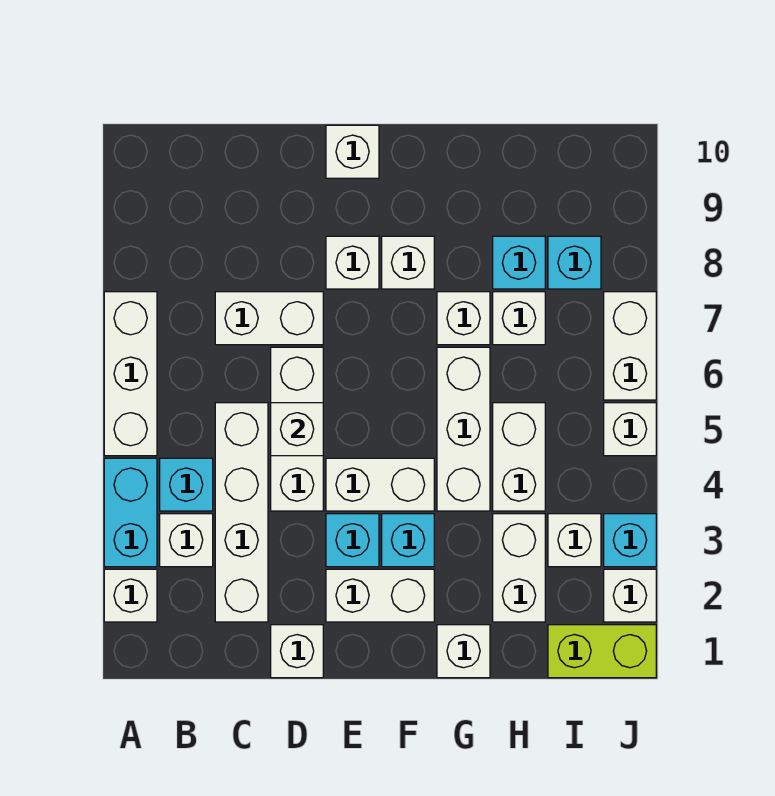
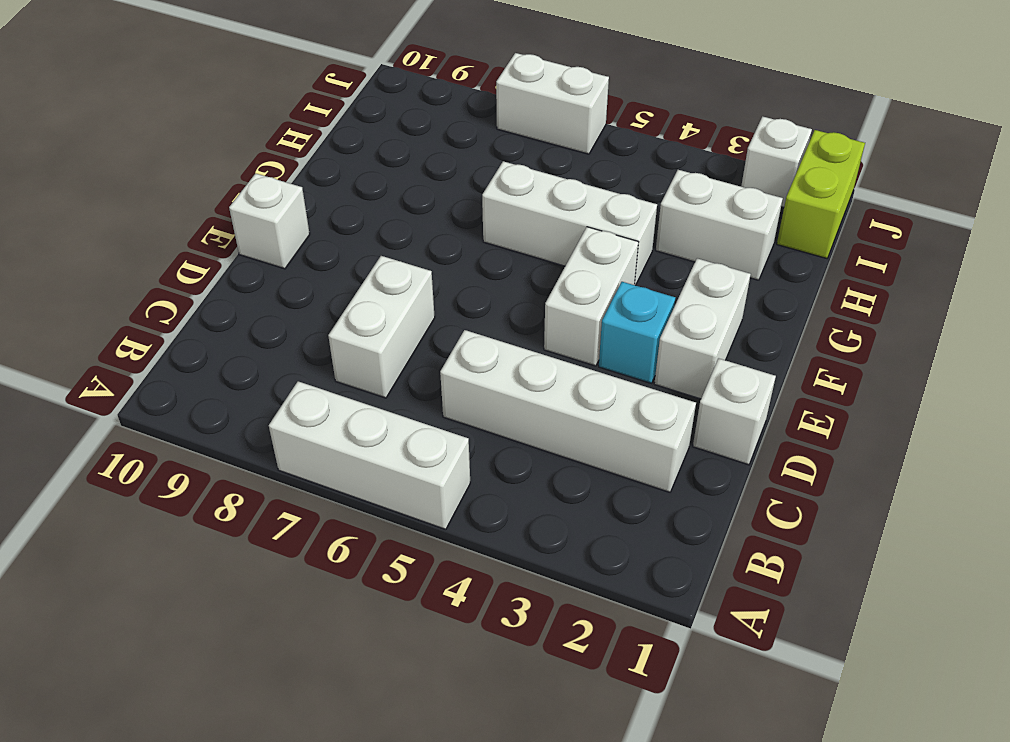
none -> white 1x1 brick [104,569,157,622]
none -> cyan 1x2 brick [104,458,157,567]
none -> white 1x1 brick [160,514,213,567]
none -> cyan 1x1 brick [160,458,213,511]

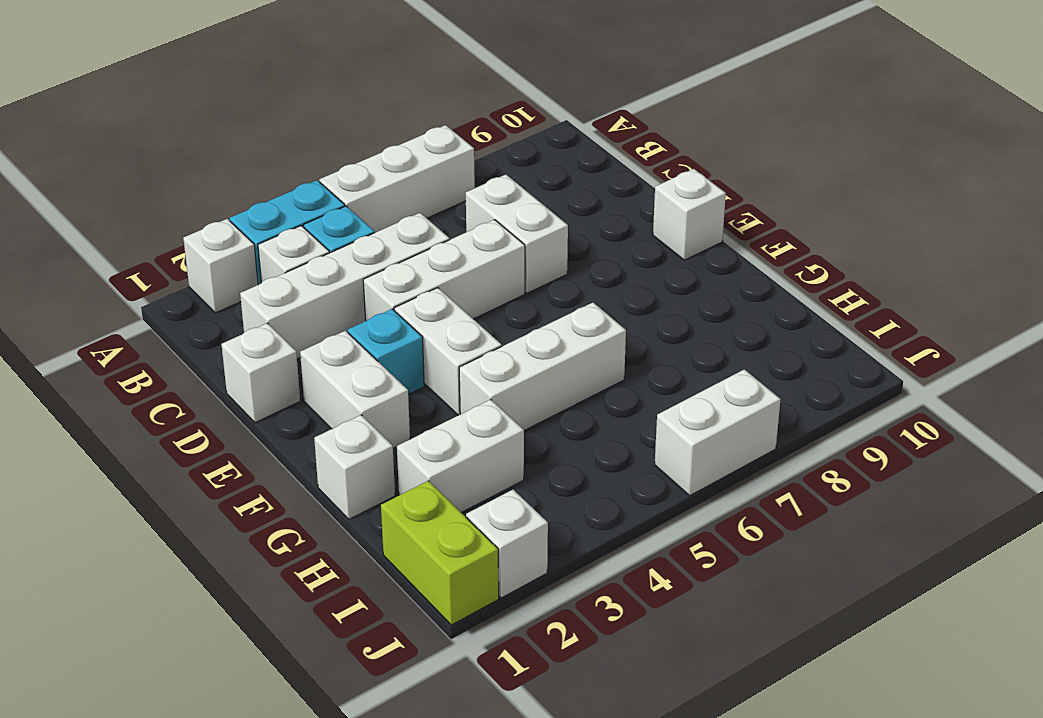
none -> white 1x1 brick [326,236,379,289]
none -> cyan 1x1 brick [382,514,434,567]
none -> white 1x1 brick [382,236,434,289]
none -> white 1x1 brick [437,292,490,345]

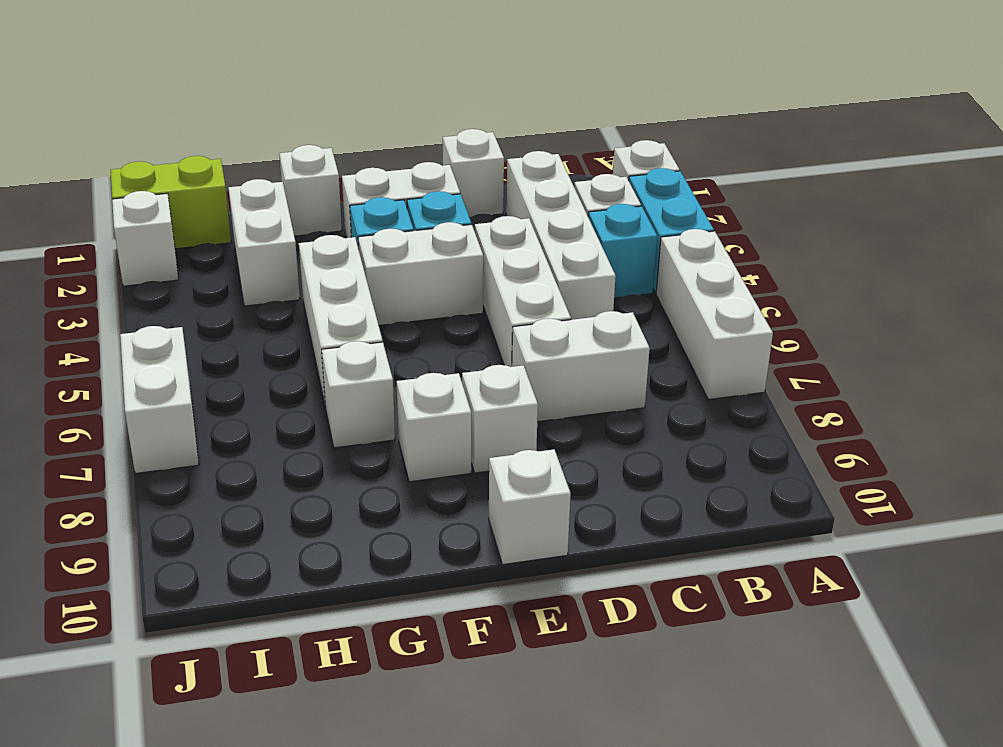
none -> white 1x2 brick [493,403,545,511]
none -> white 1x1 brick [493,292,545,345]
none -> cyan 1x1 brick [493,236,545,289]
none -> white 1x1 brick [548,514,601,567]

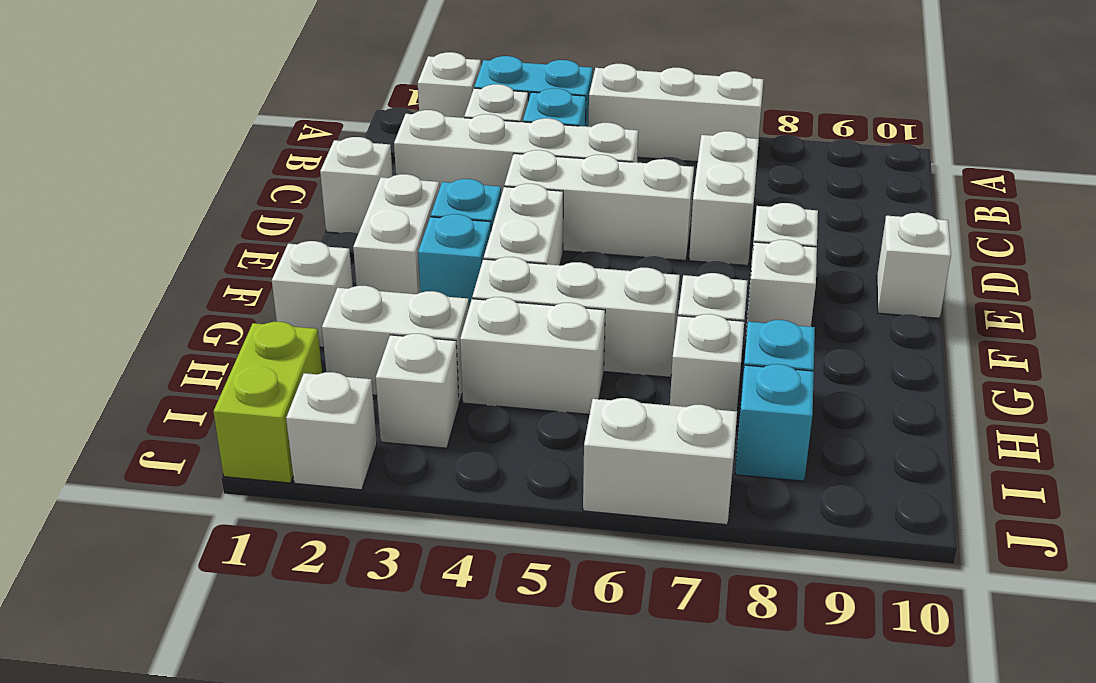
none -> cyan 1x1 brick [604,514,656,567]
none -> white 1x1 brick [604,403,656,456]
none -> white 1x1 brick [271,403,323,456]

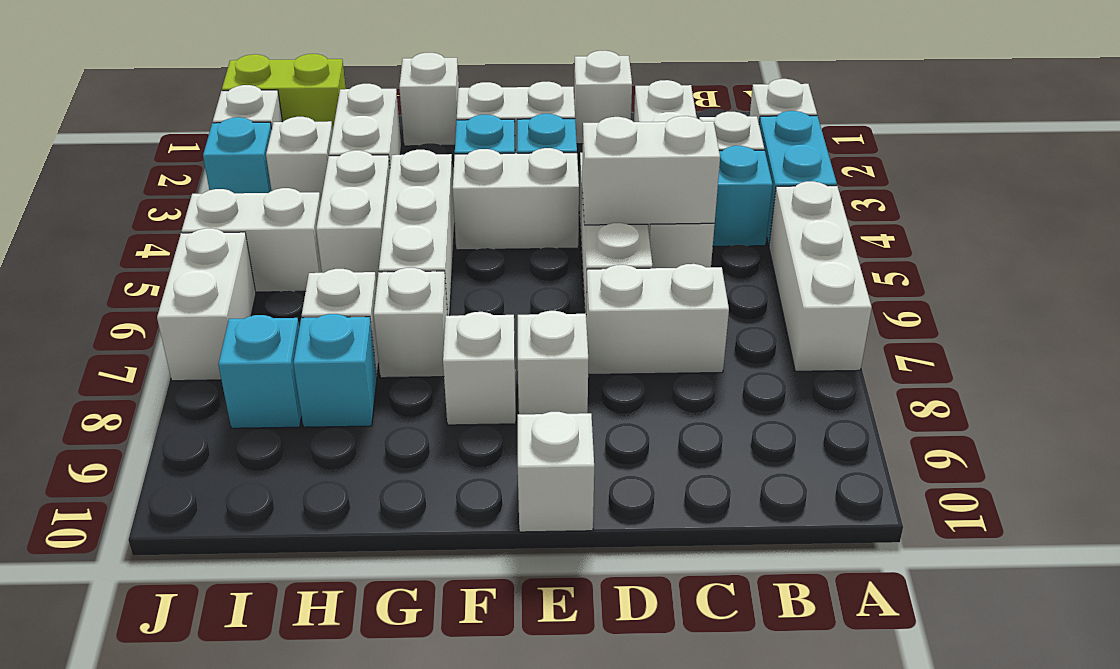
white 1x2 brick [582,116,720,225] -> white 1x1 brick [271,403,323,456]
white 1x2 brick [182,188,322,292] -> white 1x1 brick [604,403,656,456]

